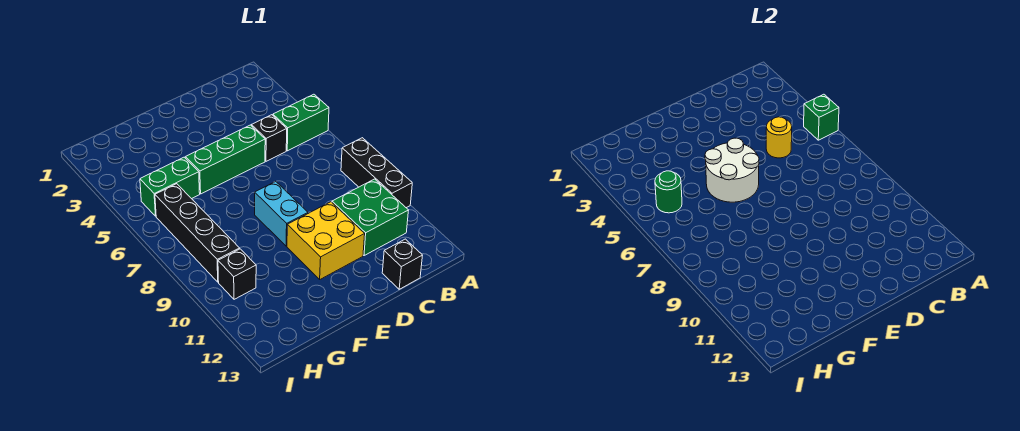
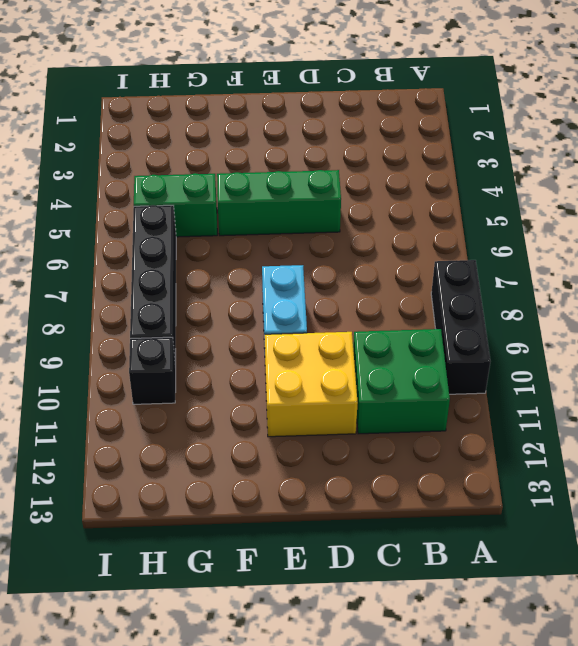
none -> green 1x2 brick [273,94,329,151]
none -> black 1x1 brick [251,115,287,161]
none -> black 1x1 brick [382,239,423,289]

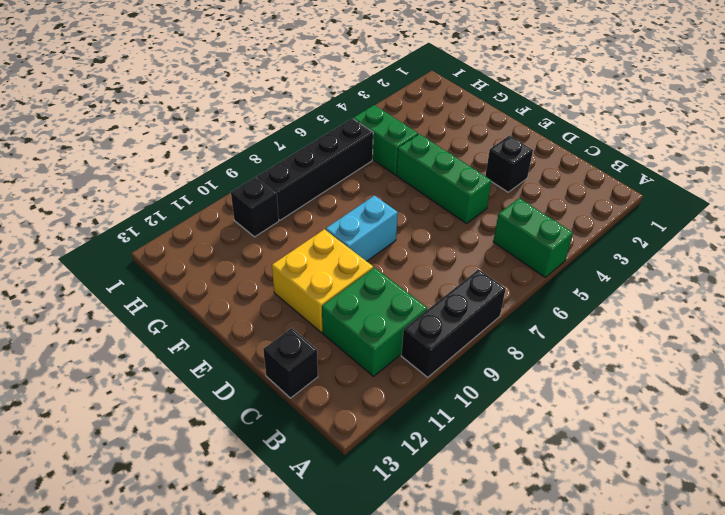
black 1x1 brick [485,136,533,192] -> black 1x1 brick moved to [251,115,287,161]
none -> green 1x1 brick [804,94,839,140]
none -> yellow 1x1 round brick [766,117,792,158]
none -> white 2x2 round brick [705,138,759,202]

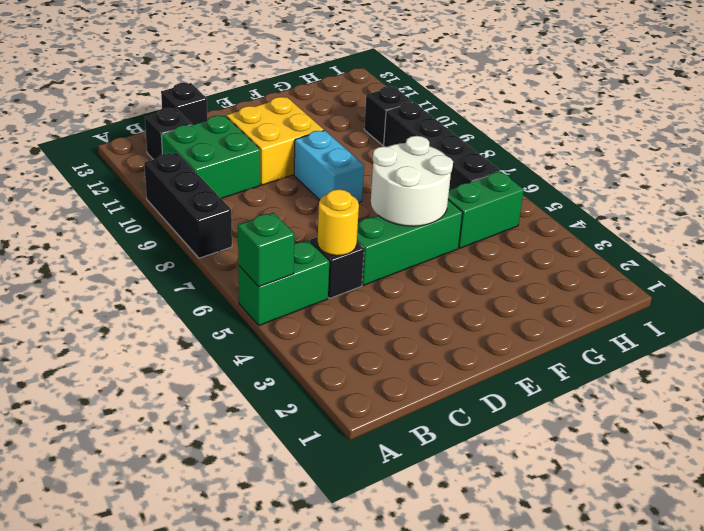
black 1x1 brick [145,108,192,160] -> none
none -> green 1x1 round brick [655,171,682,213]

